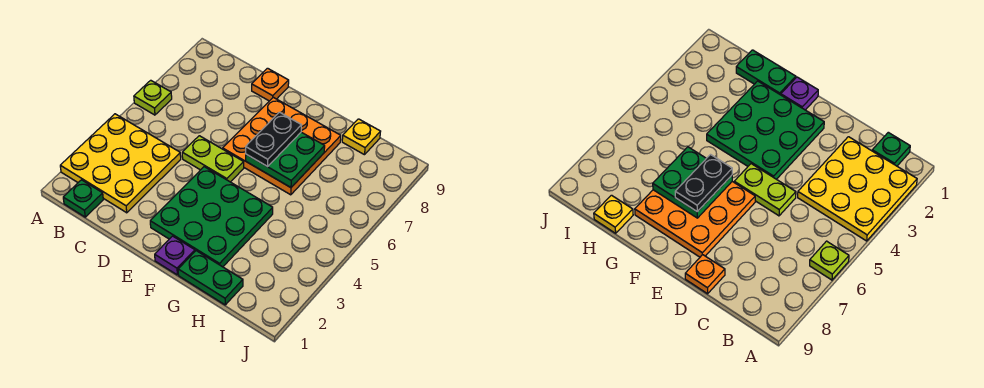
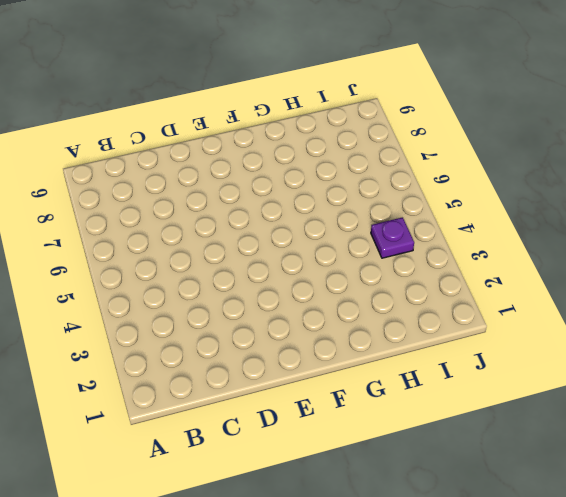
purple 1x1 plate [371,217,414,258] -> purple 1x1 plate moved to [155,236,195,275]
none -> yellow 3x3 plate [60,114,181,213]
none -> lime 1x1 plate [134,80,172,115]
none -> green 1x1 plate [63,180,103,217]

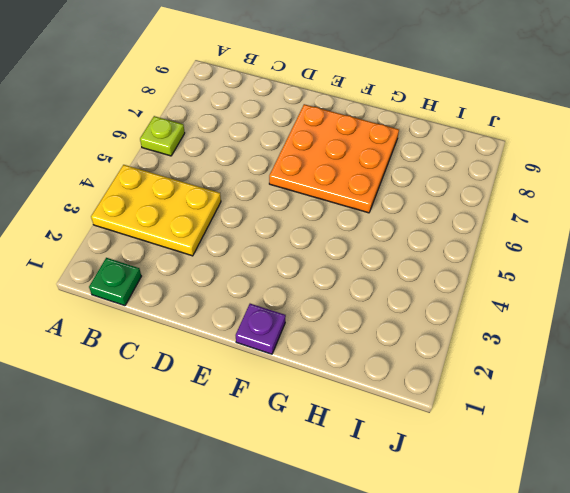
yellow 2x3 plate [91,165,221,256] -> yellow 3x3 plate [60,114,181,213]
none -> lime 1x2 plate [182,136,244,182]
none -> orange 1x1 plate [252,68,289,101]
none -> green 3x3 plate [150,167,273,267]

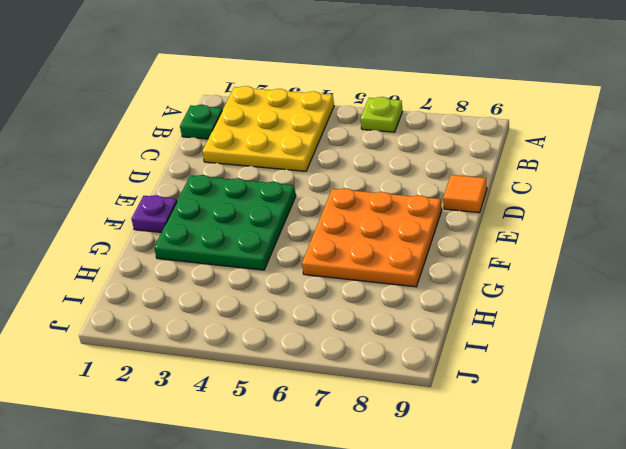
orange 1x1 tile [443,175,487,213] -> orange 1x1 plate [252,68,289,101]
none -> lime 1x2 plate [182,136,244,182]
none -> green 1x2 plate [178,251,243,305]
none -> yellow 1x1 plate [342,119,381,155]

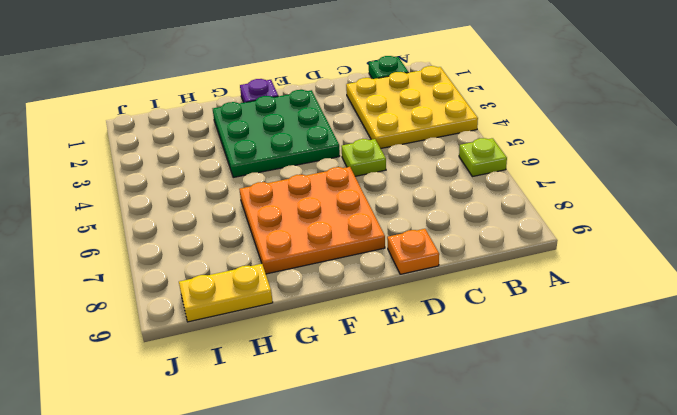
lime 1x1 plate [341,139,386,176] -> lime 1x2 plate [182,136,244,182]
yellow 1x2 plate [179,264,273,322] -> yellow 1x1 plate [342,119,381,155]
none -> green 1x2 plate [178,251,243,305]
none -> green 2x2 plate [246,132,325,188]
none -> black 1x2 plate [246,112,301,167]

